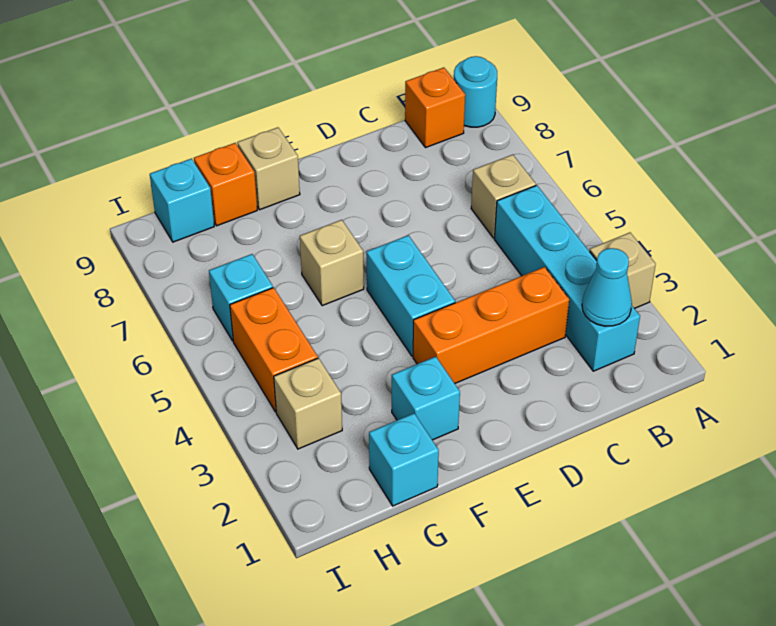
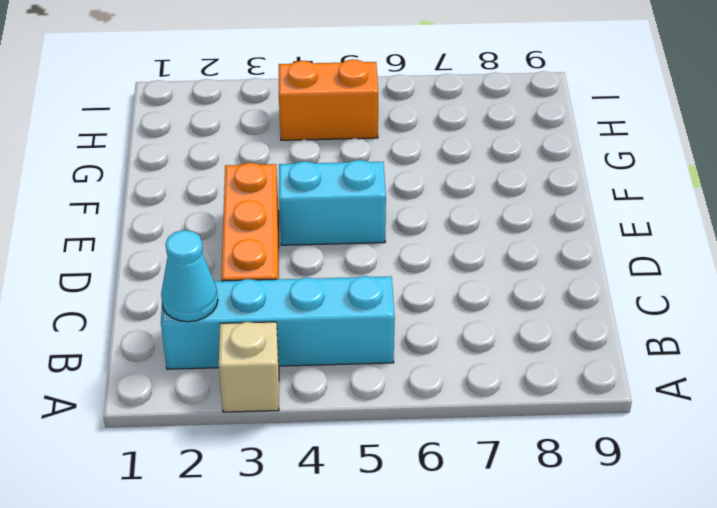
none -> cyan 1x1 round brick [454,56,497,127]
none -> tan 1x1 brick [471,155,536,238]
none -> orange 1x1 brick [405,67,465,148]

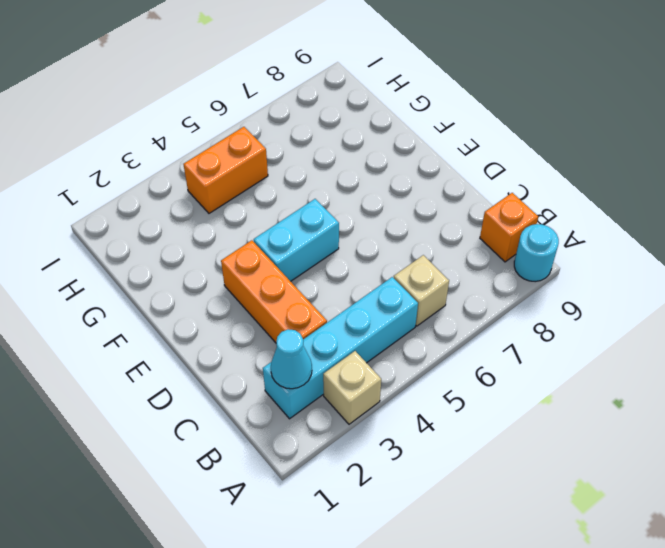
none -> cyan 1x1 brick [392,357,460,440]
none -> tan 1x1 brick [300,220,364,306]
none -> tan 1x1 brick [237,127,300,210]

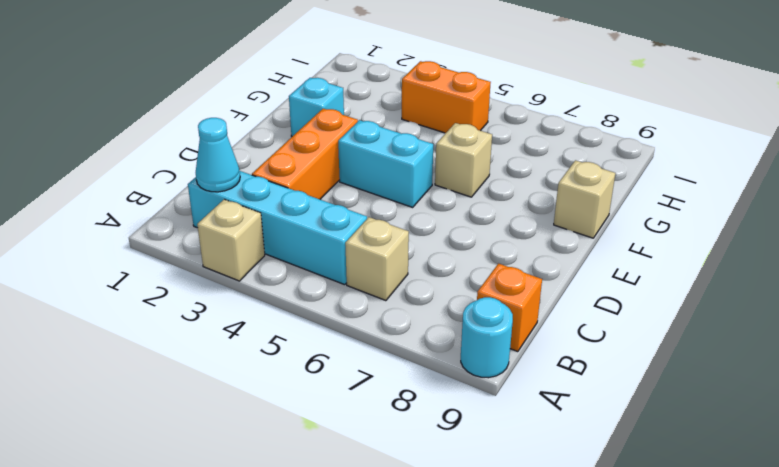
none -> cyan 1x1 brick [369,413,439,506]
none -> orange 1x1 brick [194,143,257,226]
none -> tan 1x1 brick [274,358,342,449]

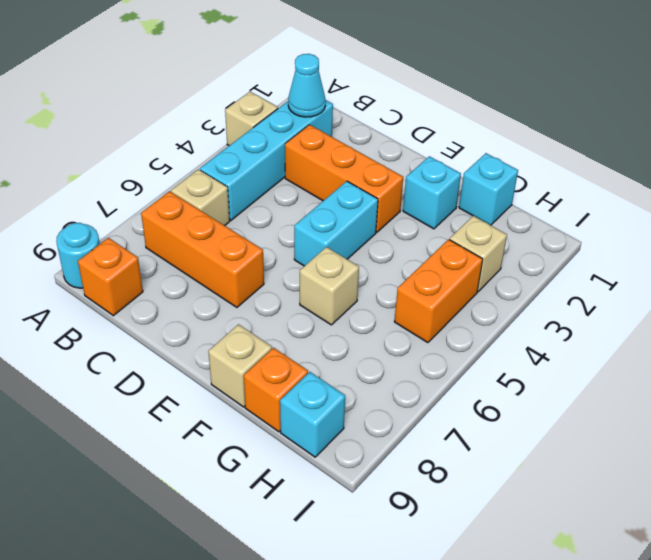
orange 1x3 brick [141,191,264,307] -> none
none -> cyan 1x1 brick [209,254,273,341]

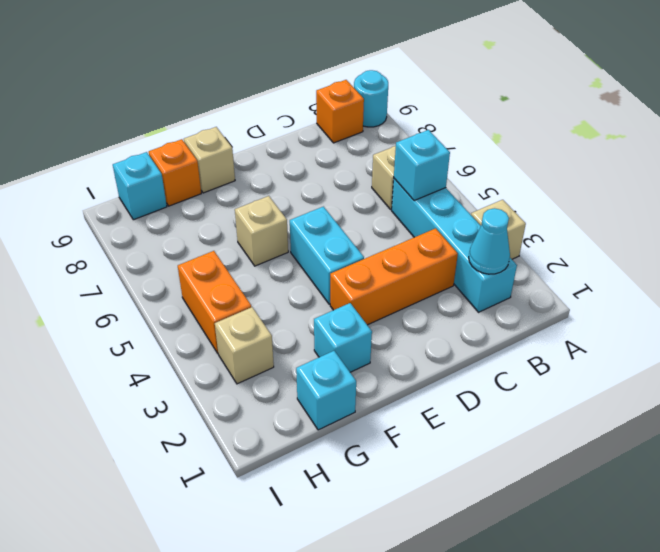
cyan 1x1 brick [394,130,450,201] -> cyan 1x1 brick moved to [209,254,273,341]

